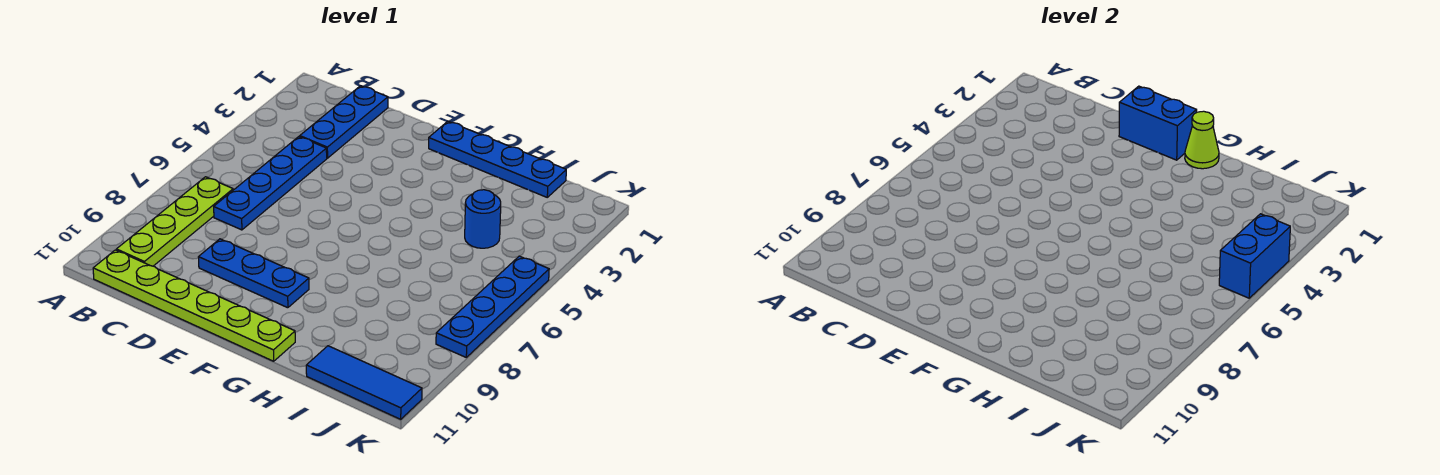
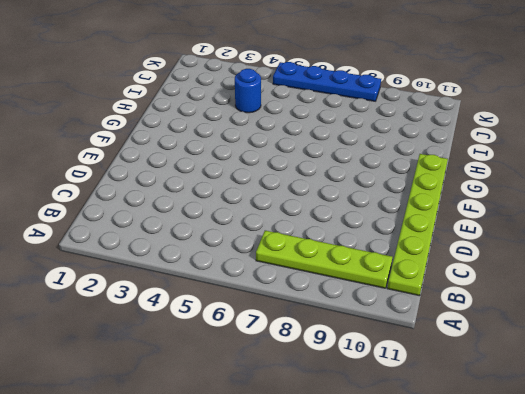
none -> blue 1x3 plate [300,86,388,158]
none -> blue 1x4 plate [214,137,327,230]
none -> blue 1x3 plate [199,239,309,308]

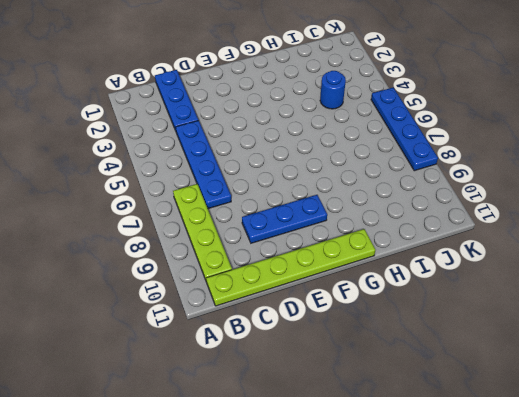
none -> blue 1x4 plate [429,121,566,197]
none -> blue 1x3 tile [306,346,422,419]
none -> blue 1x2 brick [1119,86,1197,160]

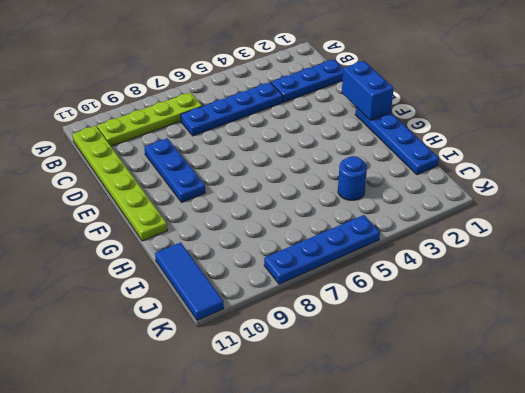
none -> lime 1x1 cone [1185,111,1219,169]
none -> blue 1x2 brick [1219,214,1290,298]

